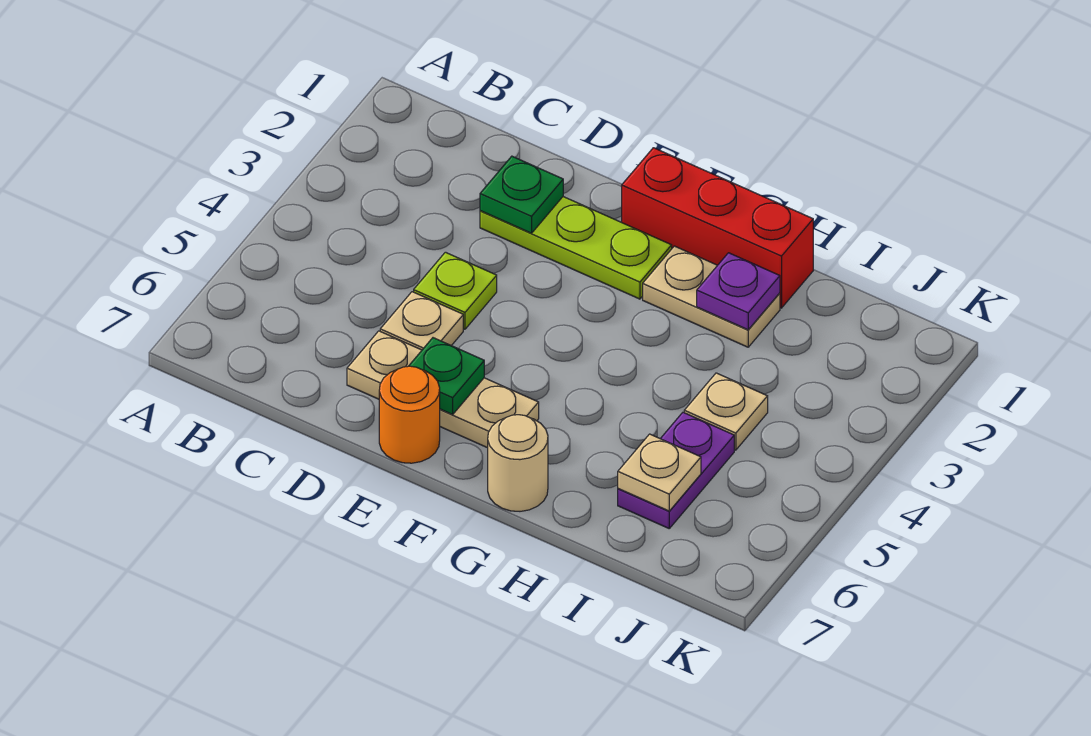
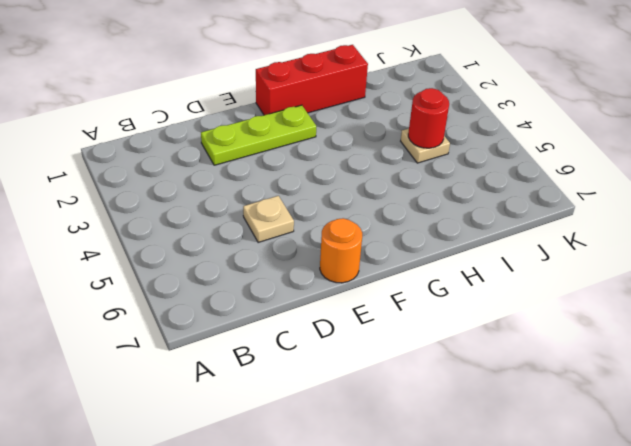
red 1x1 round brick [408,88,449,148] -> none
none -> lime 1x1 plate [414,252,497,329]
none -> tan 1x3 plate [347,331,539,448]
none -> tan 1x2 plate [643,246,780,347]

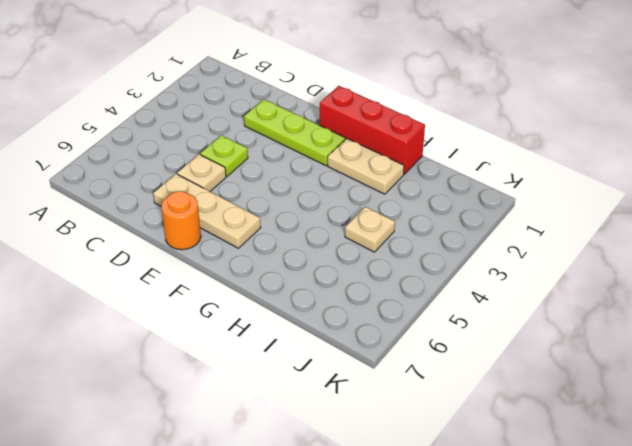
none -> tan 1x1 round brick [488,415,548,511]
none -> purple 1x2 plate [618,412,734,528]
none -> green 1x1 plate [480,156,563,233]

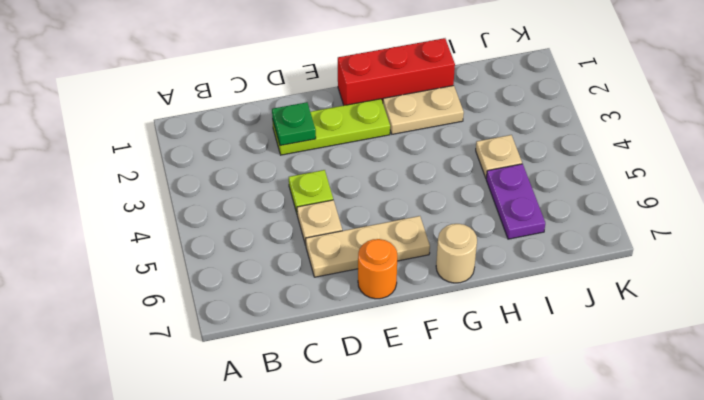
none -> green 1x1 plate [409,338,484,415]
none -> purple 1x1 plate [697,253,780,330]
none -> tan 1x1 plate [618,434,701,511]

